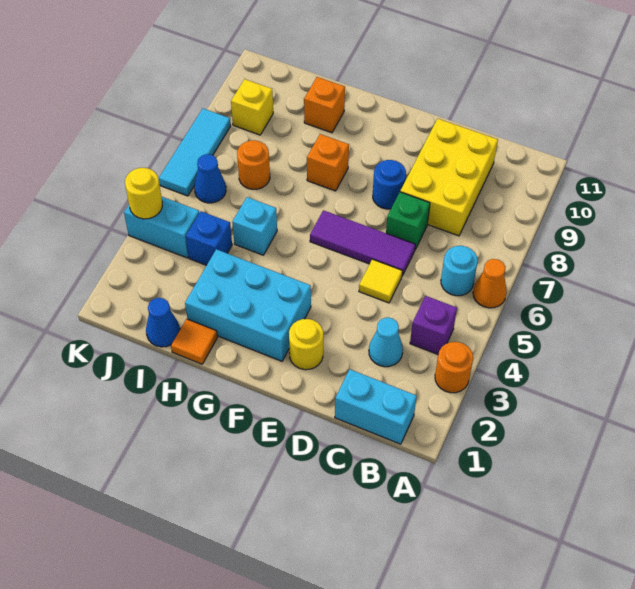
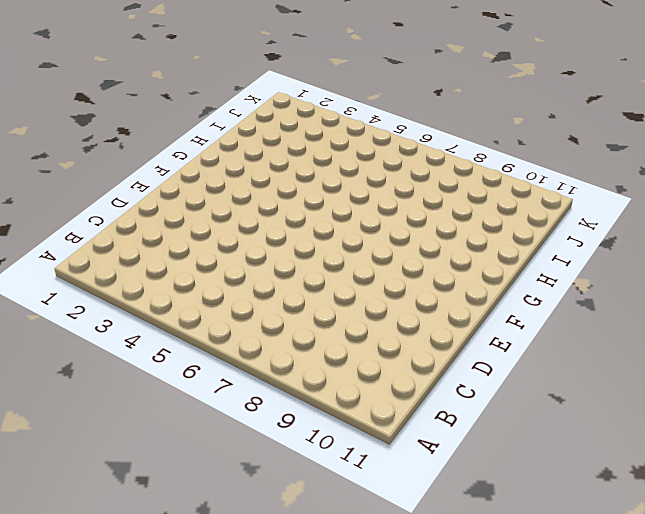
none -> orange 1x1 round brick [435,342,473,393]
none -> orange 1x1 cone [473,259,507,308]
none -> cyan 1x2 brick [335,370,417,444]

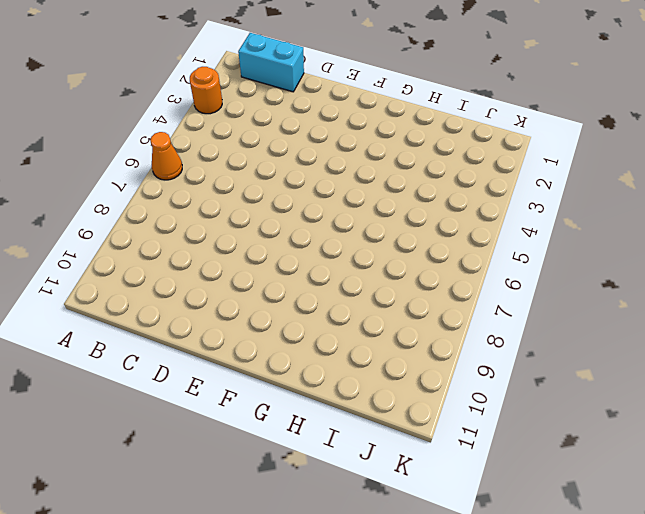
none -> purple 1x1 brick [410,296,457,354]
none -> cyan 1x1 round brick [441,246,478,296]
none -> cyan 1x1 cone [369,318,403,367]

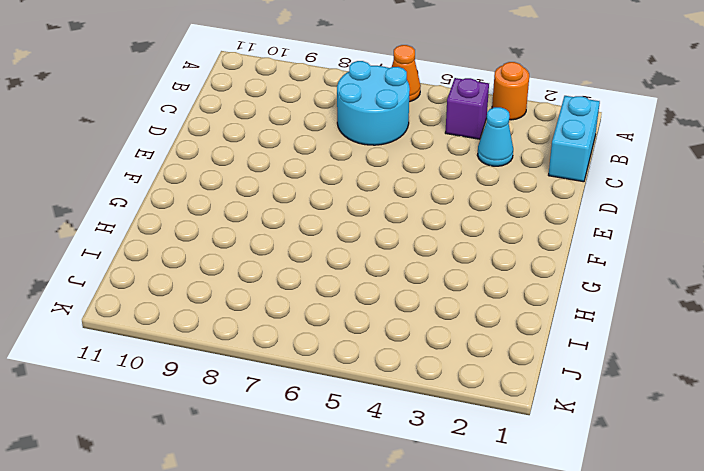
cyan 2x2 round brick [337,61,410,145] -> cyan 1x1 round brick [441,246,478,296]
none -> yellow 2x3 brick [400,119,498,236]
none -> yellow 1x1 tile [359,259,402,303]
none -> purple 1x3 tile [310,210,415,276]

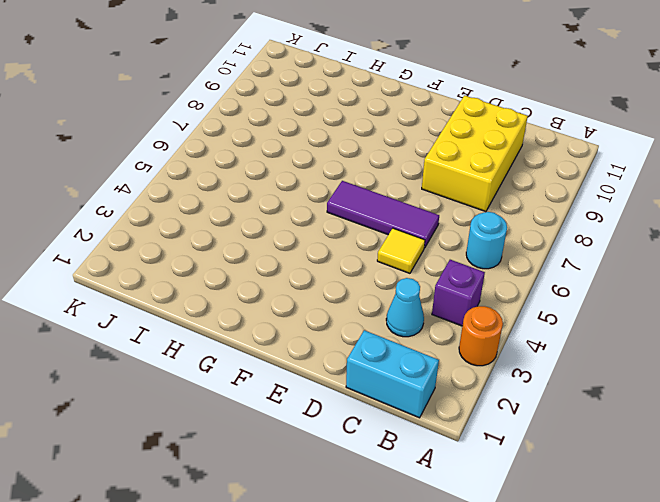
none -> orange 1x1 cone [473,259,507,308]
none -> green 1x1 brick [386,192,430,249]
none -> yellow 1x1 round brick [289,319,323,370]

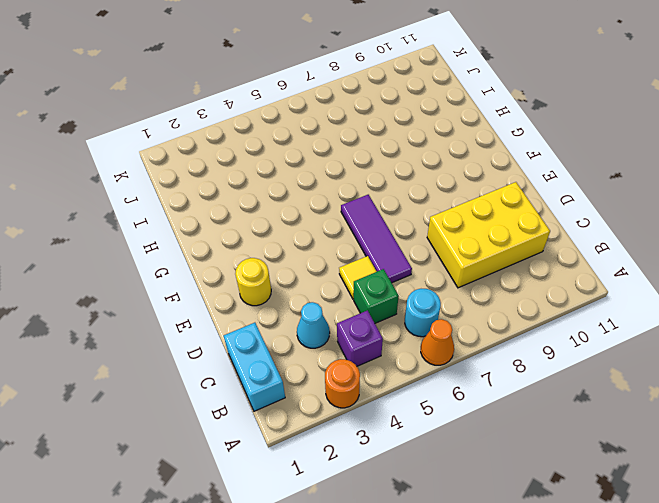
green 1x1 brick [354,269,399,323] -> green 1x1 brick moved to [386,192,430,249]
none -> blue 1x1 round brick [373,160,406,209]
none -> cyan 2x3 brick [185,249,311,361]
none -> orange 1x1 brick [307,134,349,191]

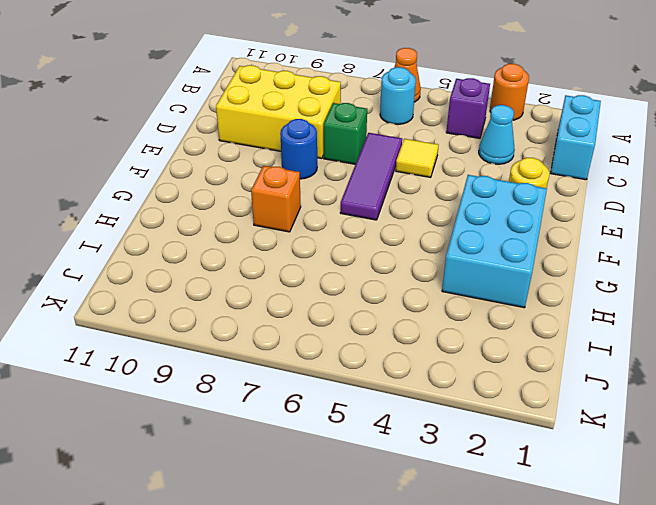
none -> orange 1x1 tile [171,319,217,364]
none -> cyan 1x1 brick [232,197,277,255]
none -> orange 1x1 brick [304,77,345,133]

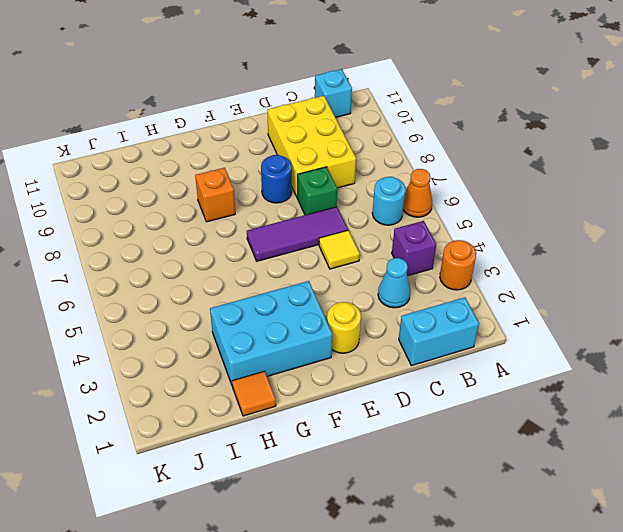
cyan 1x1 brick [315,69,352,117] -> cyan 1x1 brick moved to [232,197,277,255]
none -> orange 1x1 brick [304,77,345,133]
none -> blue 1x1 cone [146,298,180,347]
none -> blue 1x1 brick [186,211,232,265]

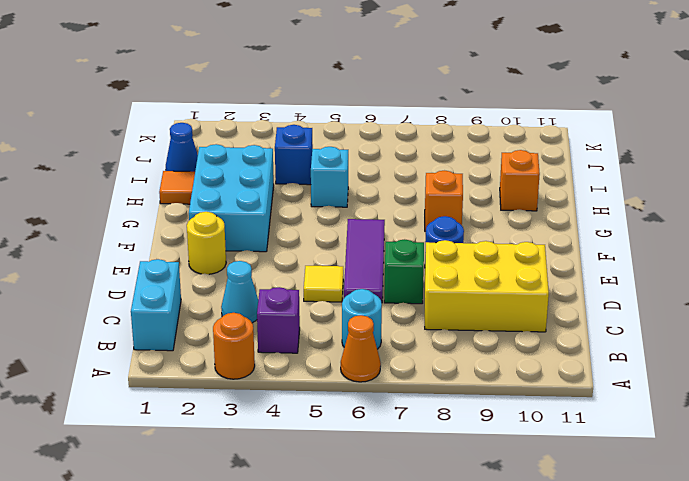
none -> orange 1x1 round brick [237,140,270,189]
none -> cyan 1x2 brick [124,196,199,258]
none -> blue 1x1 cone [194,154,226,203]

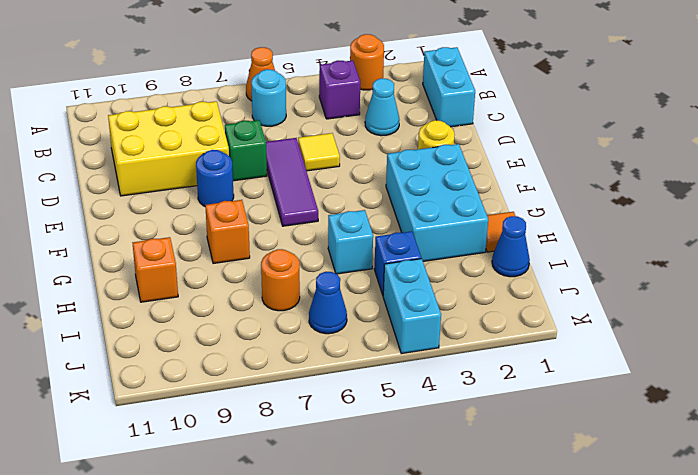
none -> yellow 1x1 brick [231,79,273,135]
none -> cyan 1x3 tile [159,109,231,196]
none -> yellow 1x1 round brick [125,168,162,219]

